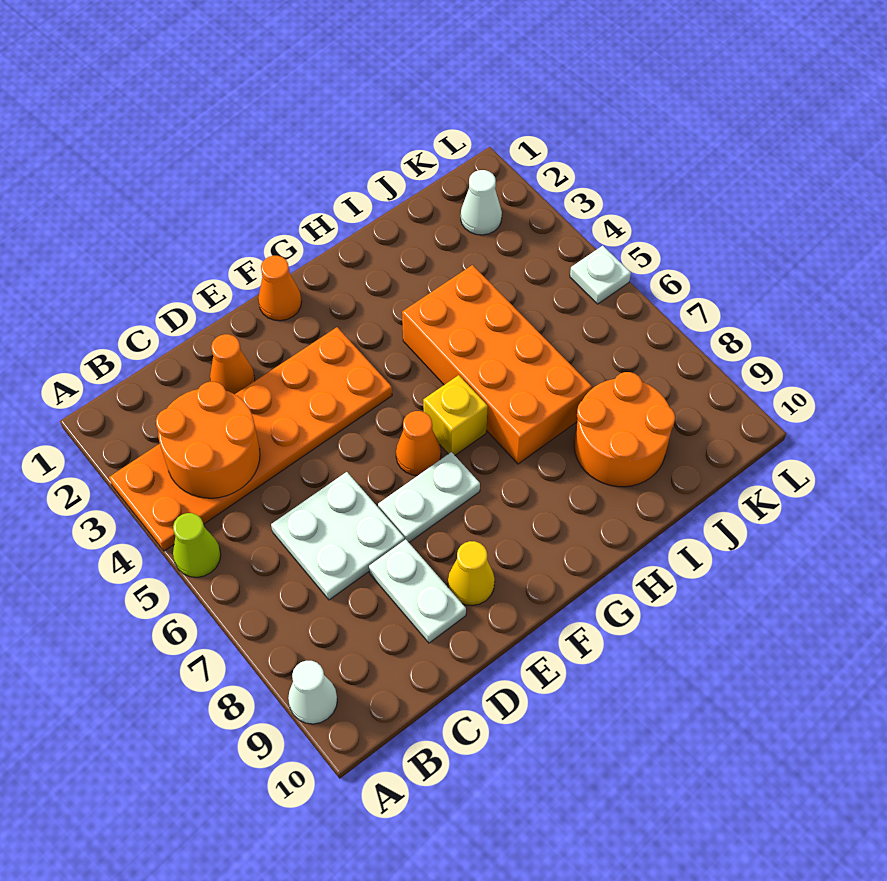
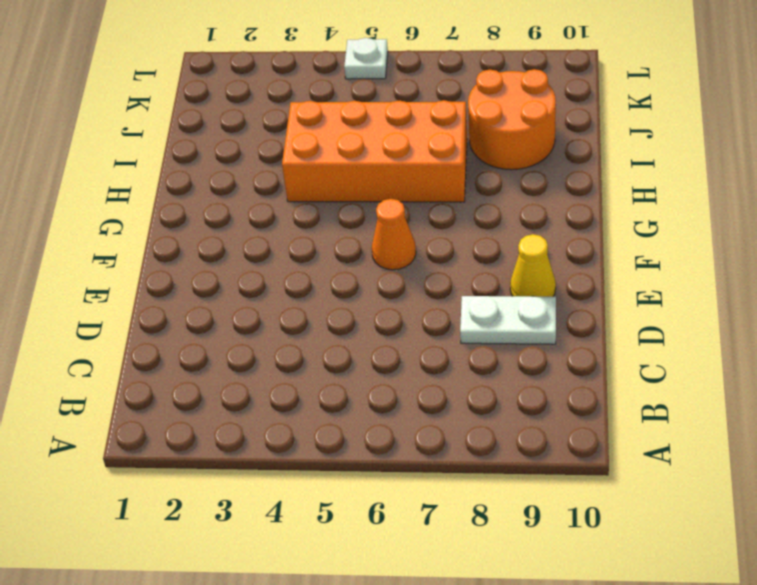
none -> orange 2x6 plate [109,327,392,551]
none -> lime 1x1 cone [173,513,221,577]
none -> white 1x1 cone [288,661,337,724]

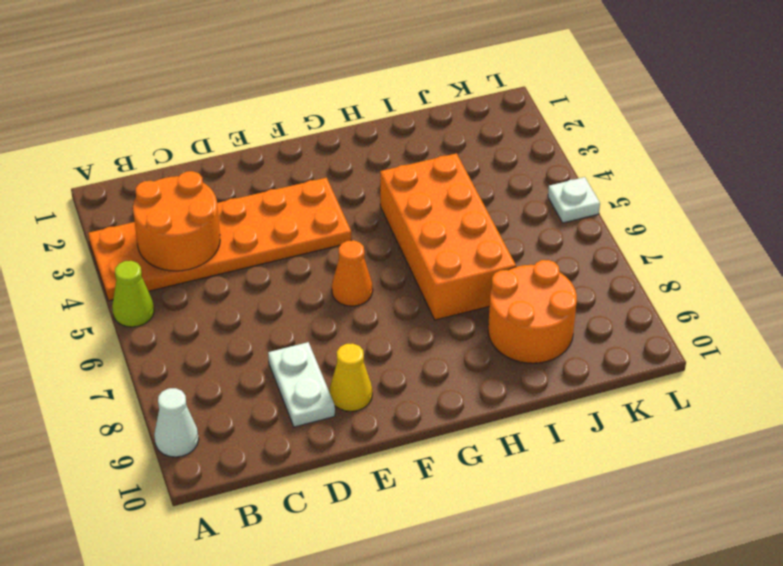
none -> white 2x2 plate [271,472,405,600]
none -> orange 1x1 cone [210,334,255,394]
none -> white 1x2 plate [378,452,480,542]

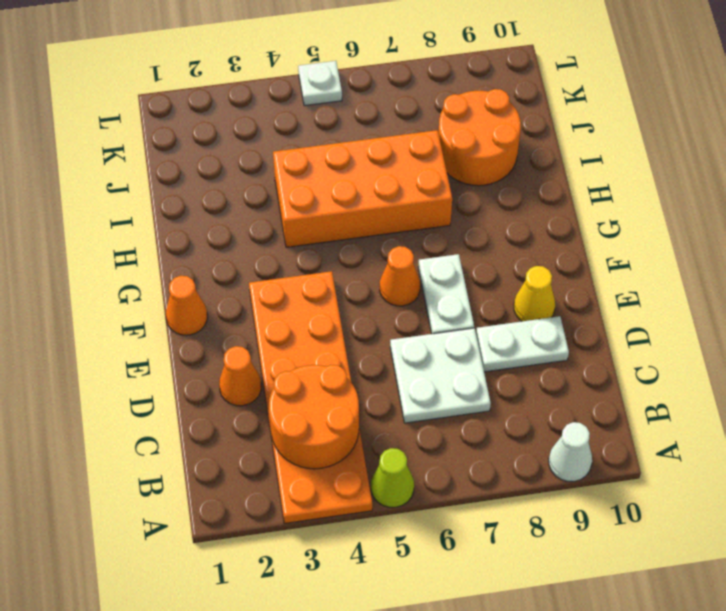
none -> yellow 1x1 brick [423,375,488,455]
none -> white 1x1 cone [461,170,502,235]

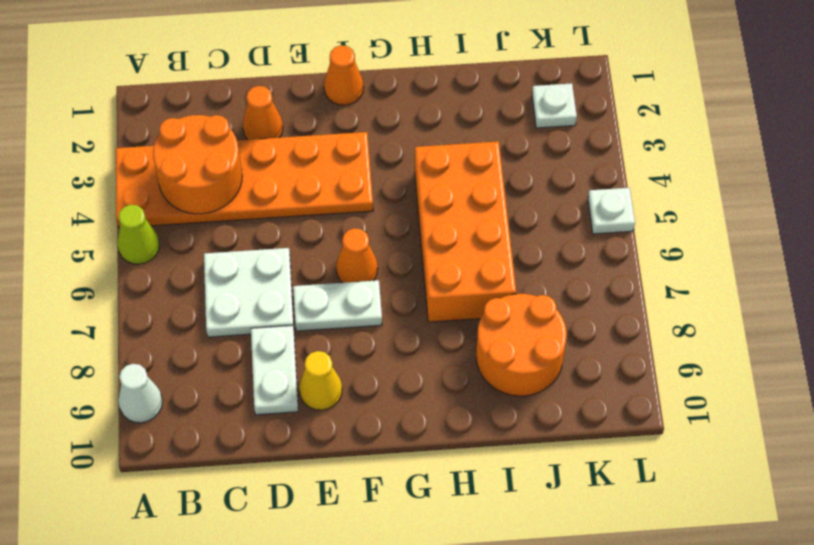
white 1x1 plate [532,83,577,128] -> white 1x1 cone [461,170,502,235]
none -> yellow 1x1 brick [423,375,488,455]

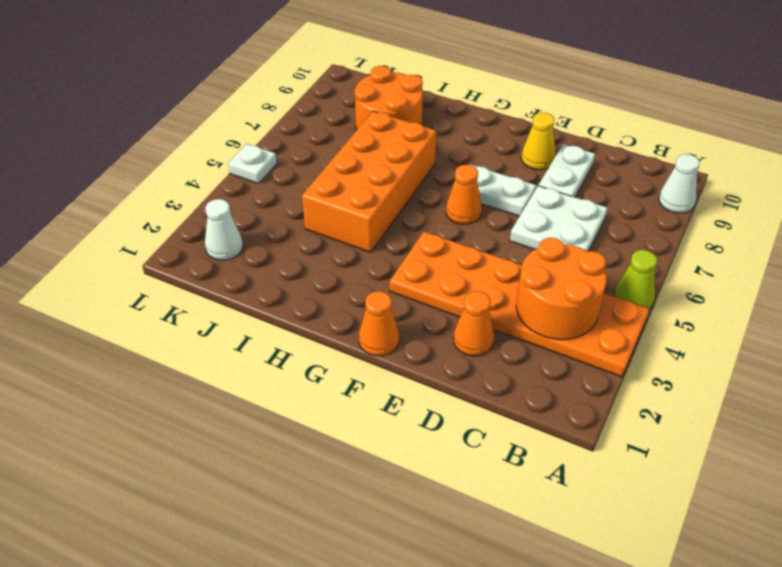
none -> yellow 1x1 brick [423,375,488,455]

